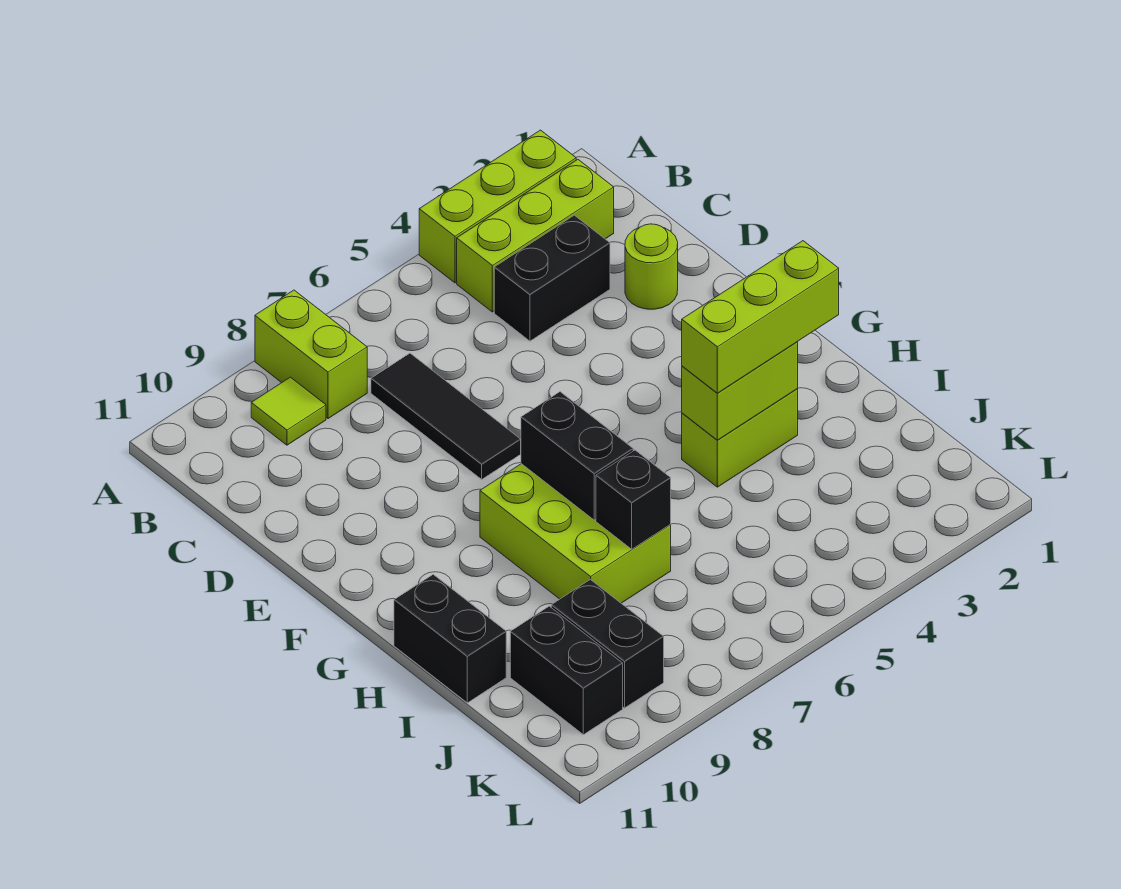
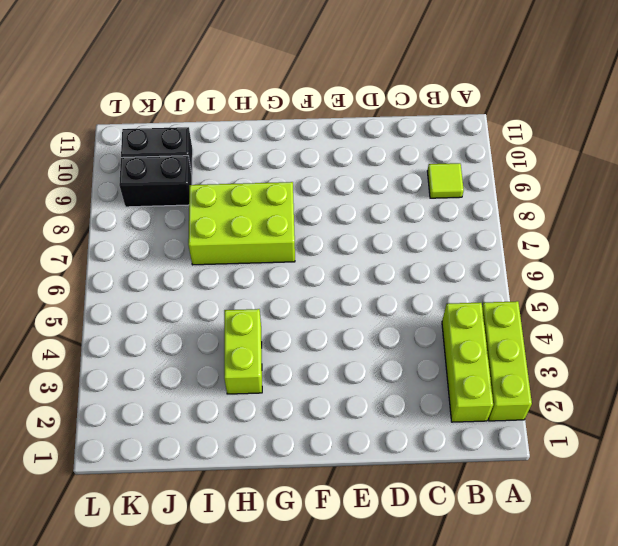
none -> lime 1x2 brick [255,290,367,419]
none -> black 1x2 brick [494,215,610,341]
none -> black 1x3 tile [371,353,521,479]

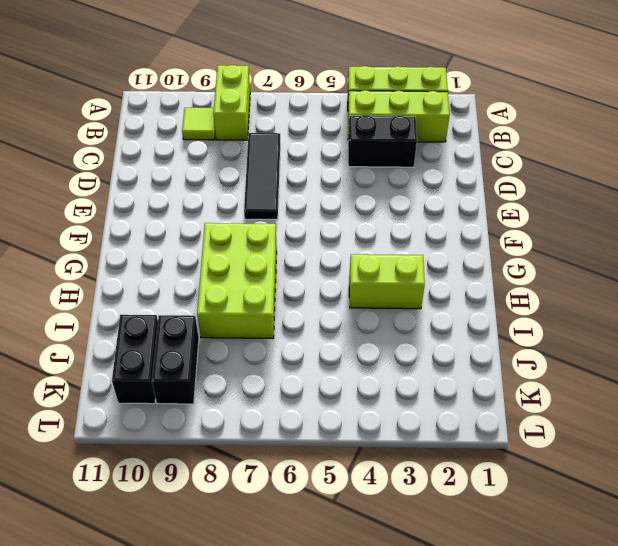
none -> lime 1x1 round brick [625,224,678,309]
none -> black 1x2 brick [394,574,506,703]
none -> black 1x2 brick [521,392,633,520]

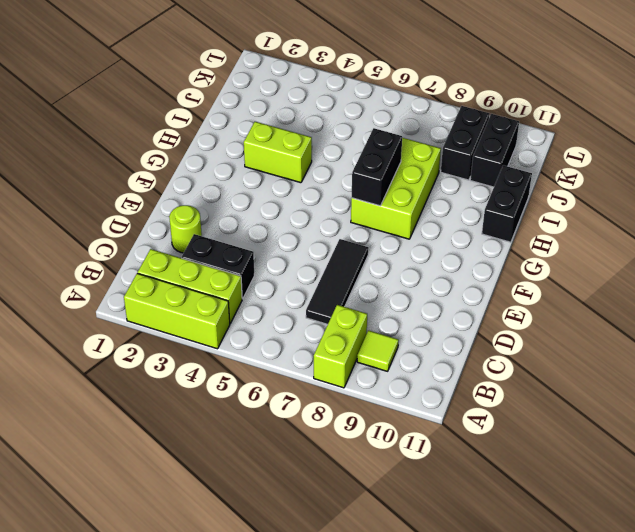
none -> lime 1x2 brick [682,342,798,440]
none -> black 1x1 brick [596,450,671,549]
none -> lime 1x3 brick [682,241,839,393]

